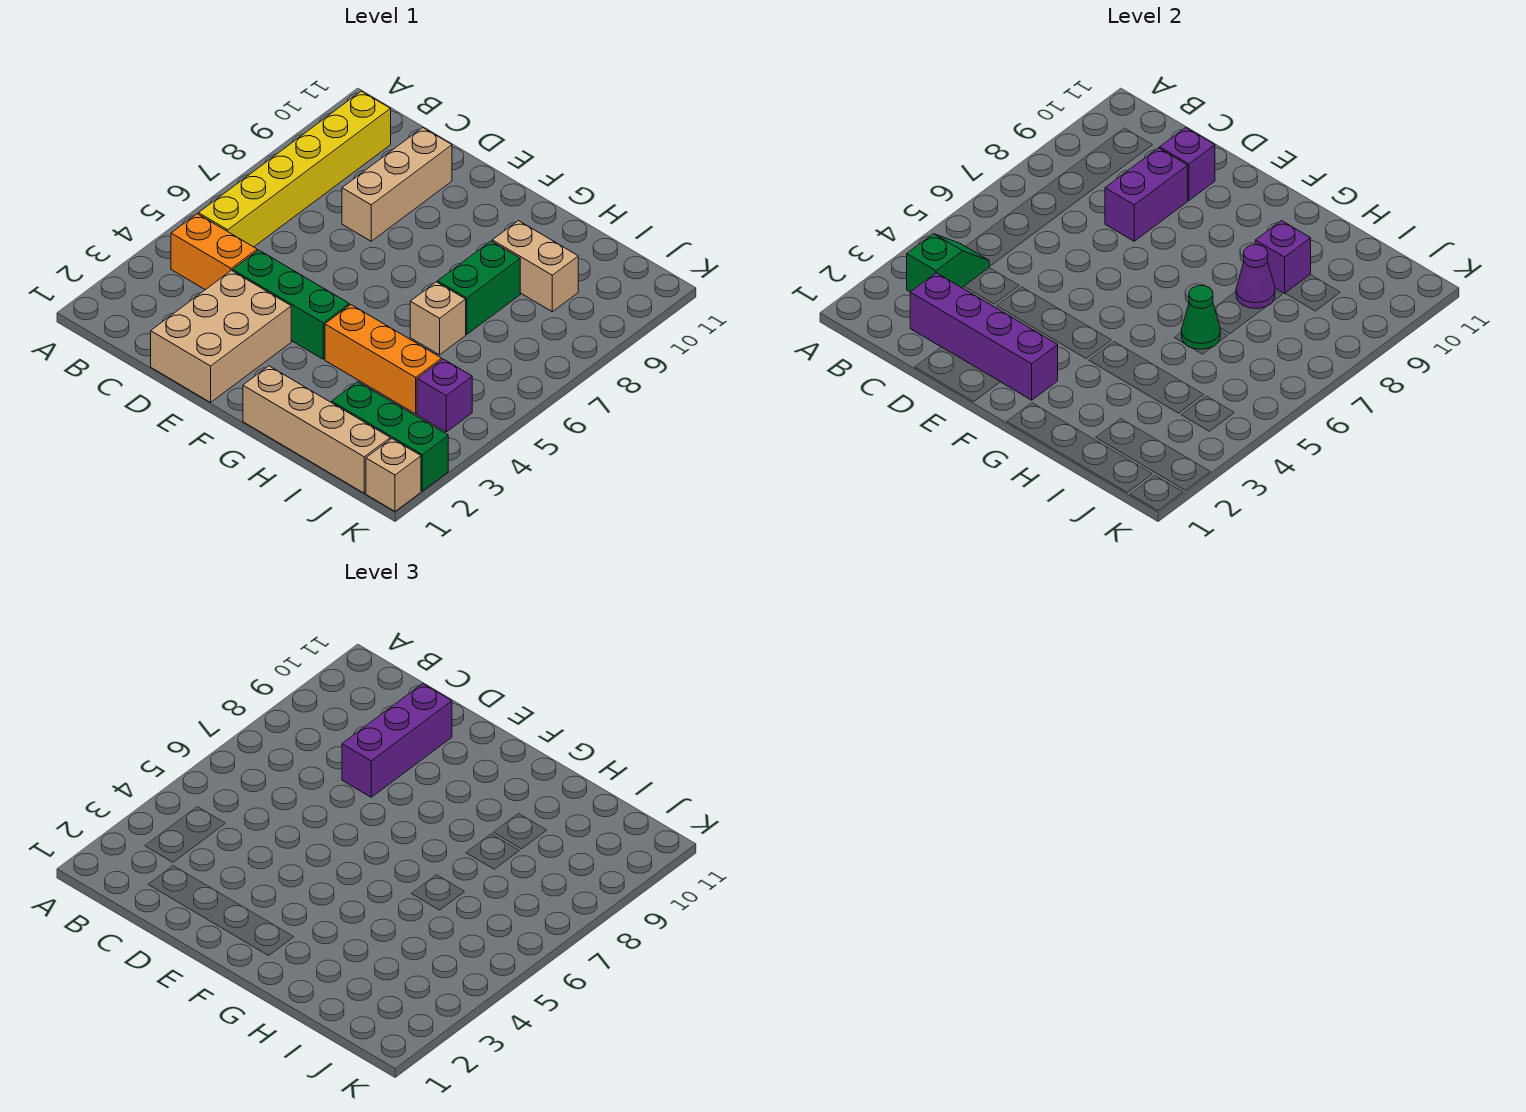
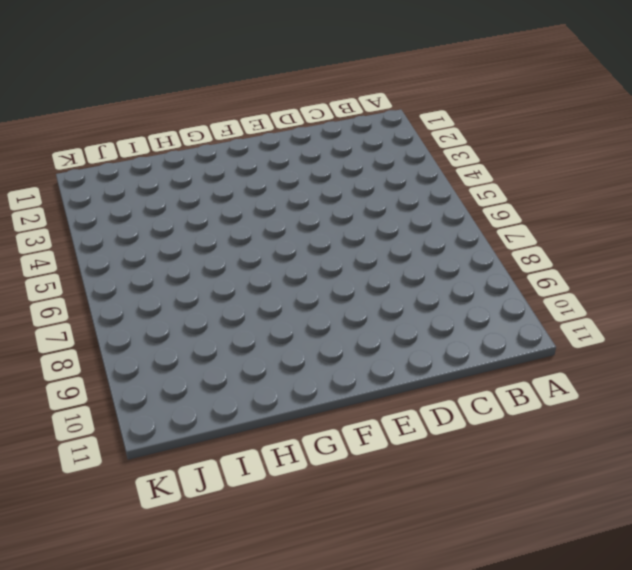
none -> orange 1x2 brick [171,214,257,290]
none -> yellow 1x6 brick [198,91,391,247]
none -> tan 2x3 brick [151,270,291,402]

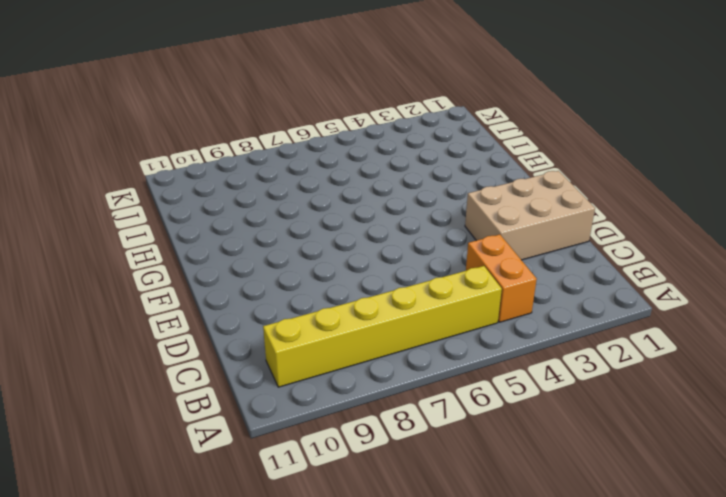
none -> green 1x3 brick [233,250,349,359]
none -> tan 1x3 brick [342,128,452,241]
none -> tan 1x4 brick [243,366,390,493]

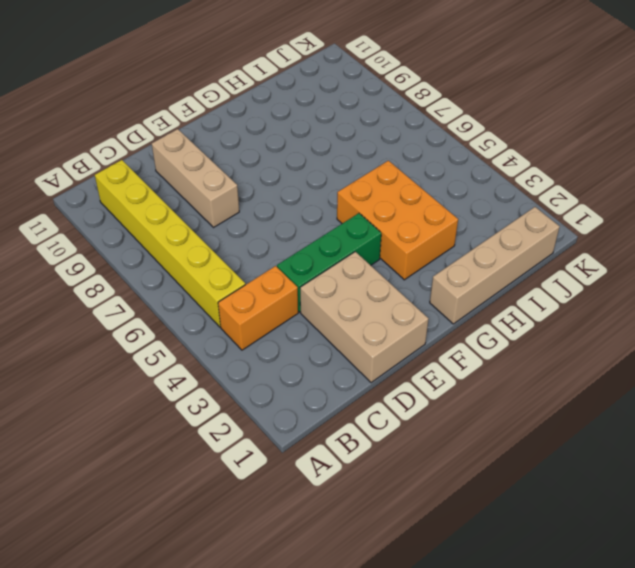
orange 2x3 brick [337,161,458,280] -> orange 1x3 brick [325,305,442,414]
none -> tan 1x1 brick [410,282,466,355]
none -> green 1x2 brick [438,241,520,334]
none -> tan 1x2 brick [492,221,578,312]

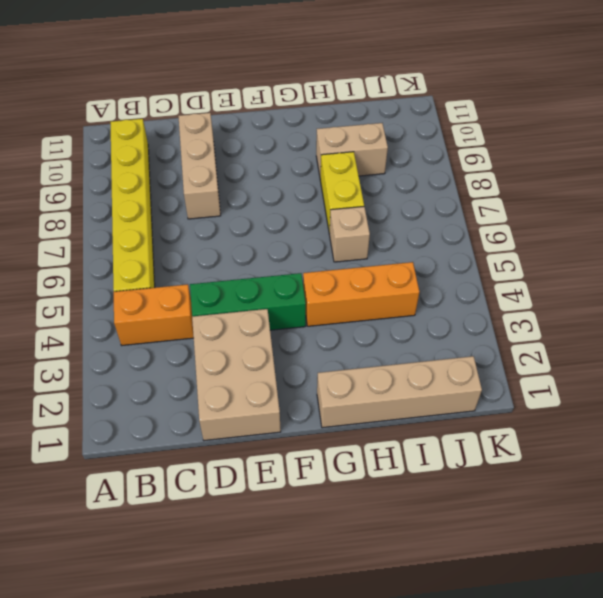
yellow 1x2 brick [320,152,364,233] -> green 1x2 brick [438,241,520,334]
none -> green 1x3 brick [332,382,448,491]
none -> purple 1x1 brick [417,359,472,432]
none -> tan 1x1 brick [366,439,421,511]

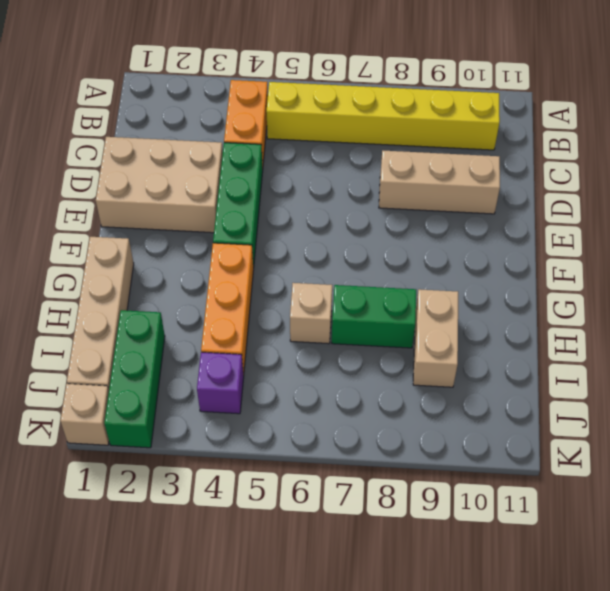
none -> green 1x2 slope [907,234,989,292]
none -> purple 1x4 brick [910,273,1058,400]
none -> purple 1x2 brick [1105,148,1188,241]

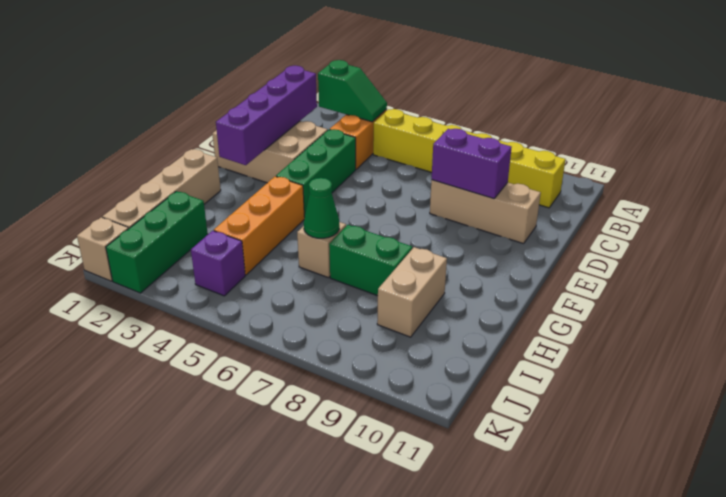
none -> purple 1x1 brick [1160,128,1215,200]
none -> purple 1x1 cone [1236,245,1275,308]
none -> purple 1x1 brick [1255,221,1311,293]

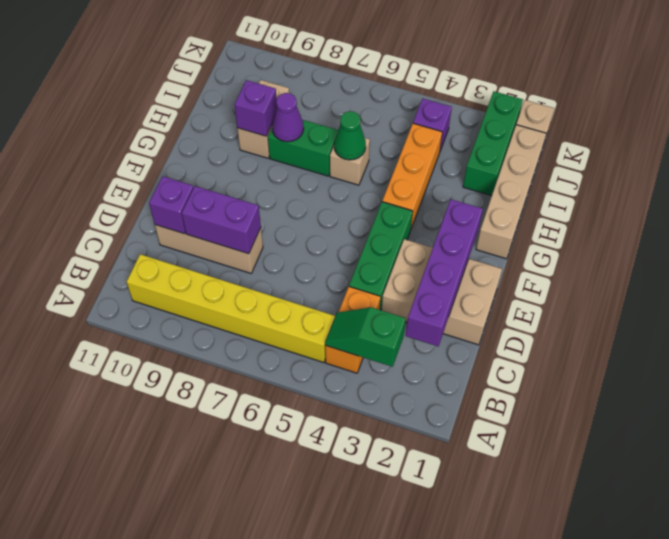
none -> purple 1x3 brick [342,684,452,797]

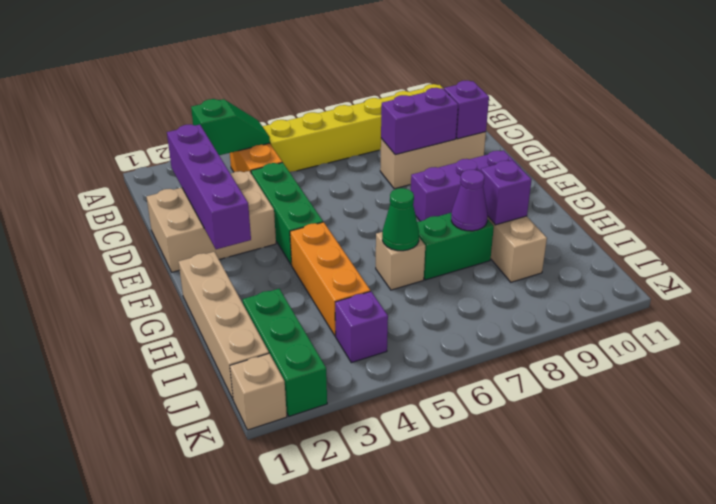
purple 1x3 brick [411,150,521,221] -> purple 1x3 brick moved to [342,684,452,797]

